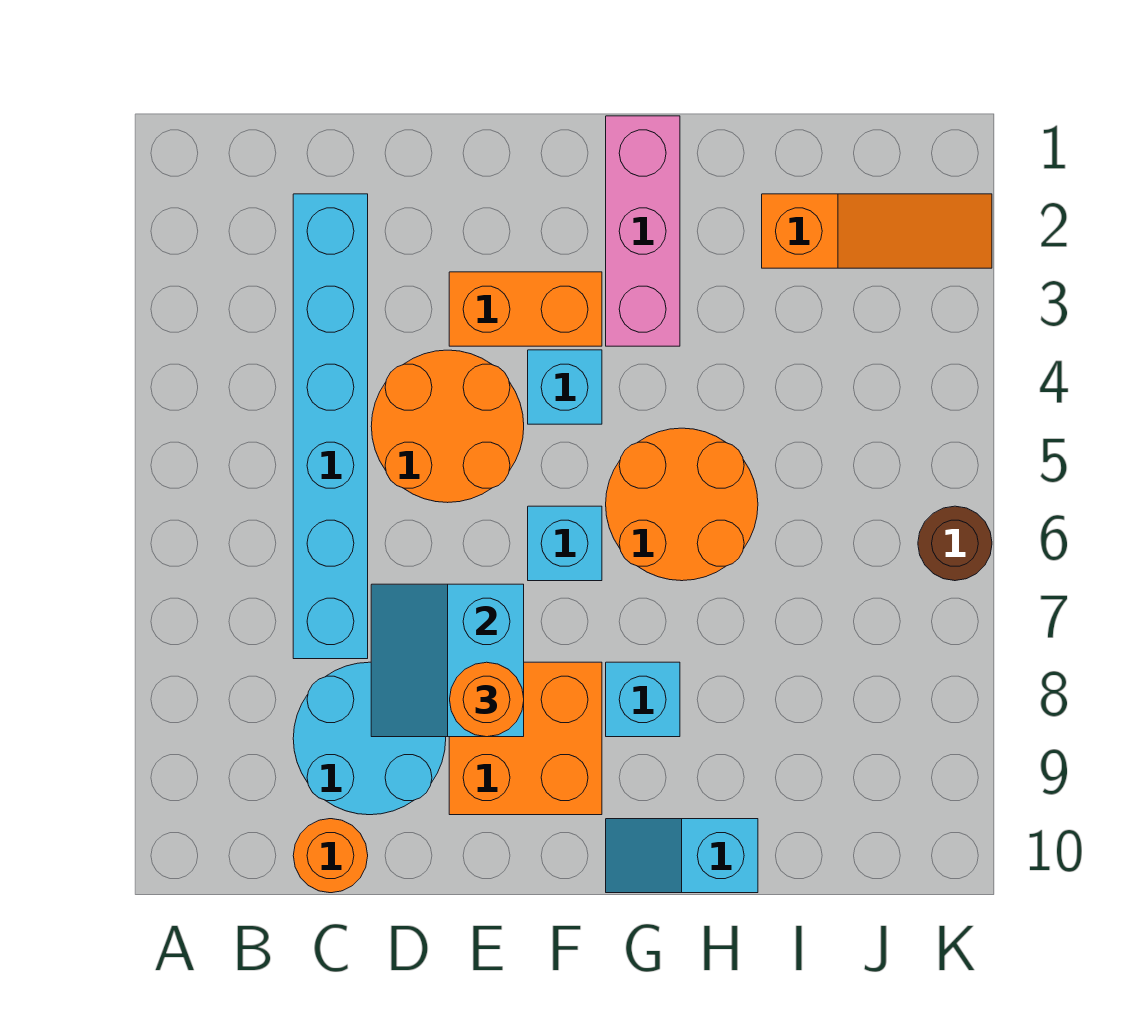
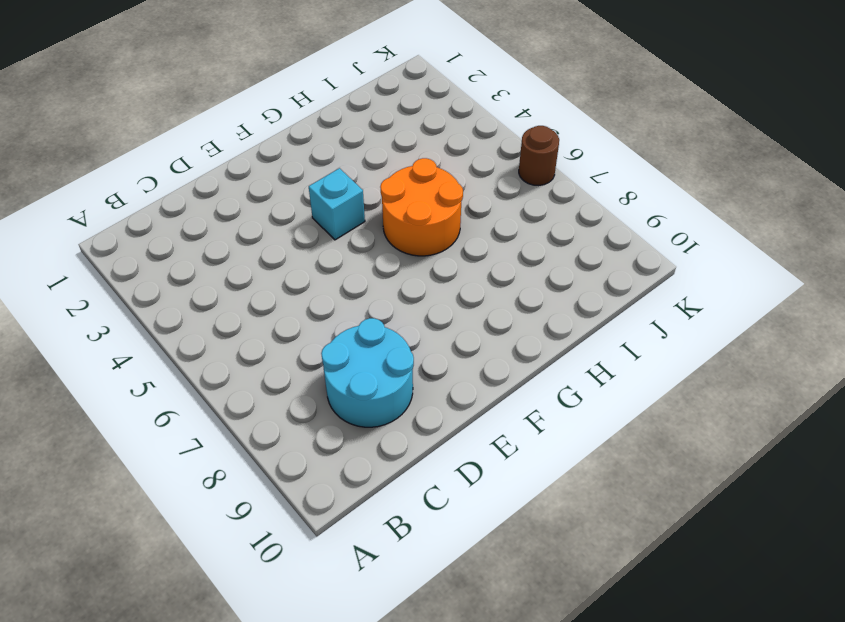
none -> cyan 1x6 brick [293,194,368,659]
none -> orange 1x1 round brick [293,819,368,893]
none -> orange 2x2 round brick [371,350,524,503]

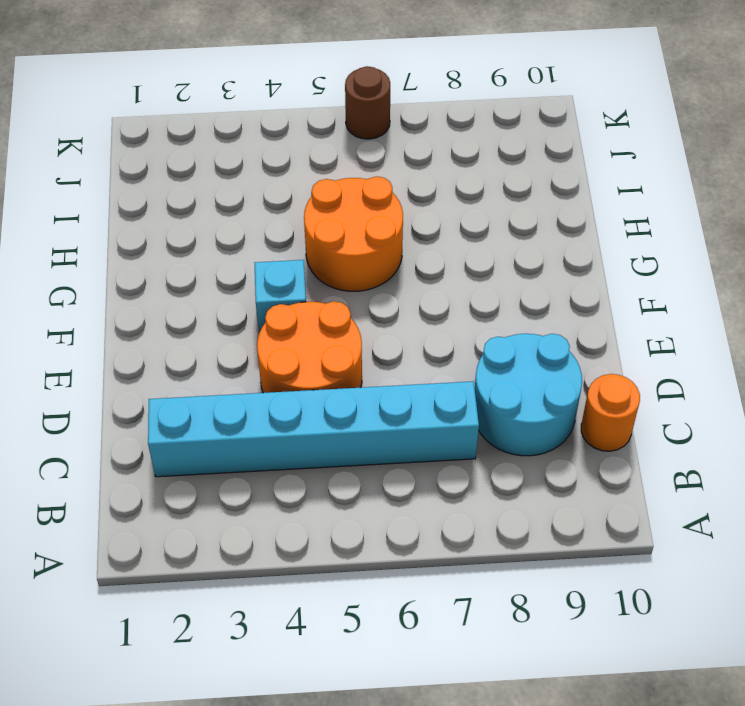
none -> orange 1x2 brick [449,272,602,346]
none -> orange 2x2 brick [449,662,602,815]
none -> cyan 1x1 brick [528,506,602,581]

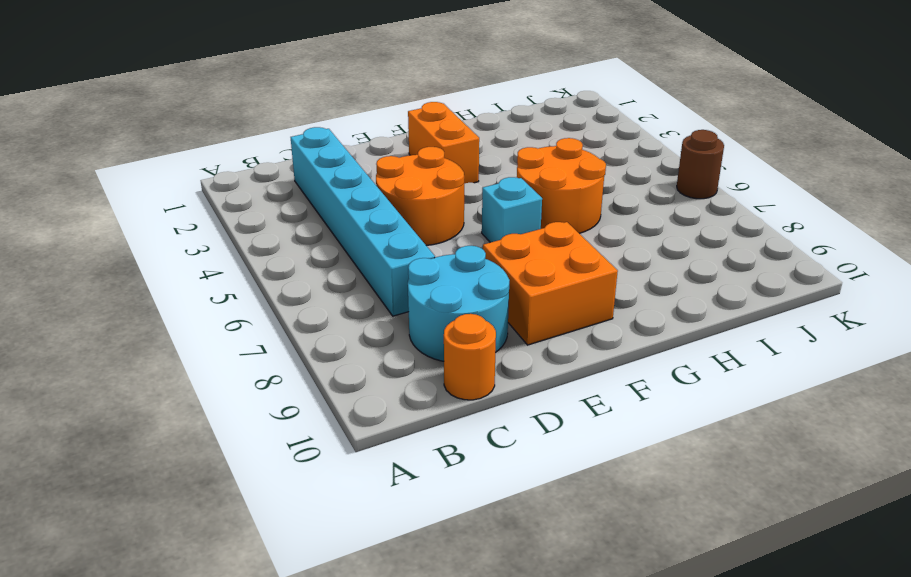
orange 1x2 brick [408,102,479,184] -> orange 1x2 brick turned to [449,272,602,346]
none -> cyan 1x1 brick [528,350,602,424]
none -> pink 1x3 brick [606,116,680,346]
none -> cyan 1x1 brick [606,662,680,737]

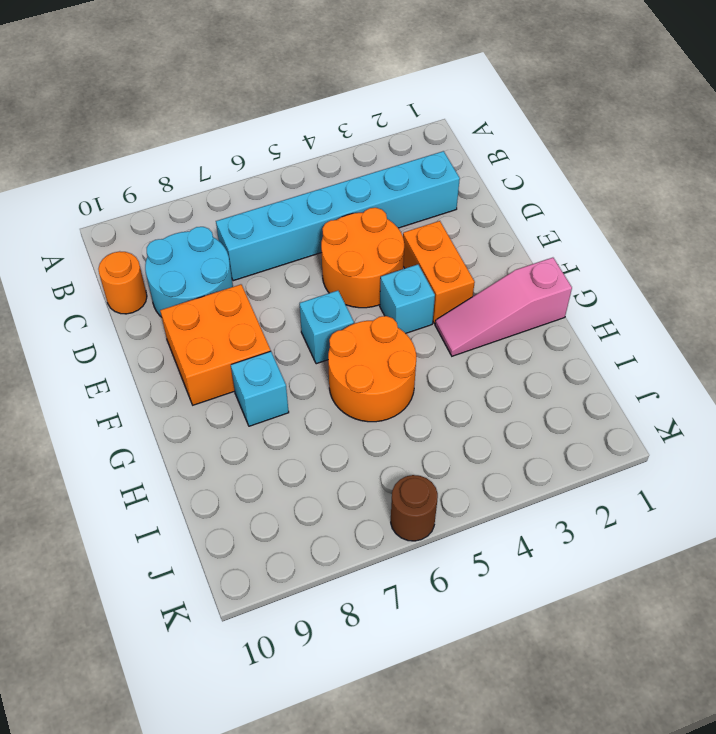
pink 1x3 slope [435,258,572,356] -> pink 1x3 brick [606,116,680,346]
none -> cyan 1x2 slope [606,819,758,893]
none -> orange 1x3 slope [762,194,992,268]
none -> cyan 2x2 slope [371,584,524,737]

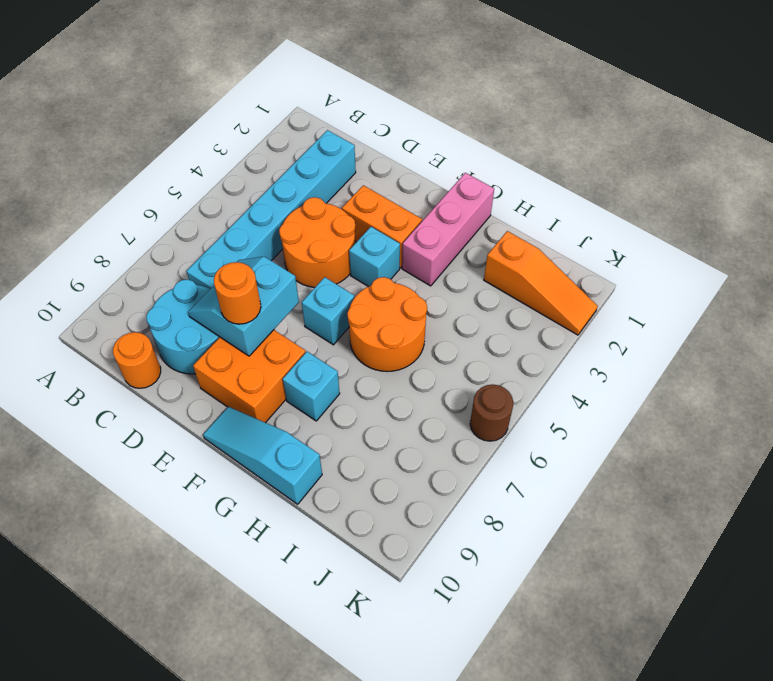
cyan 1x3 slope [203,407,322,504] -> cyan 1x2 slope [606,819,758,893]

